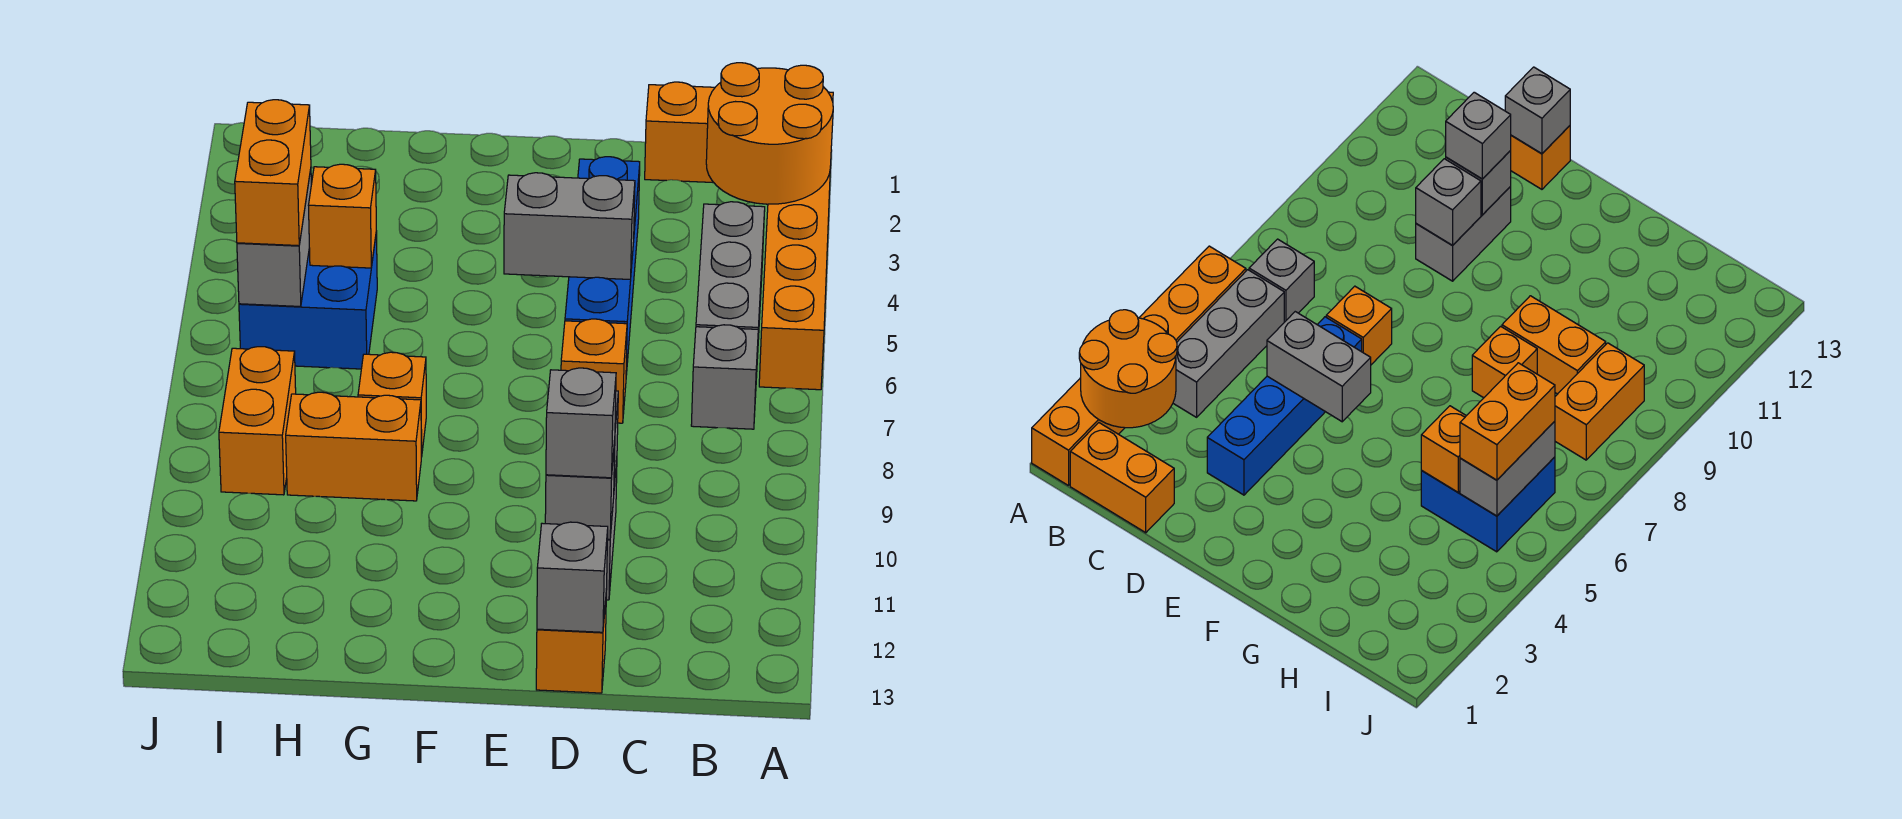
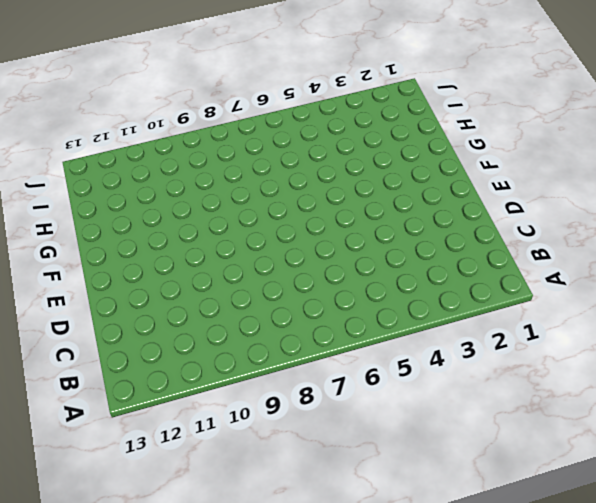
none -> orange 1x6 brick [759,92,833,390]
none -> orange 1x2 brick [645,82,715,183]
none -> grey 1x3 brick [696,202,765,378]

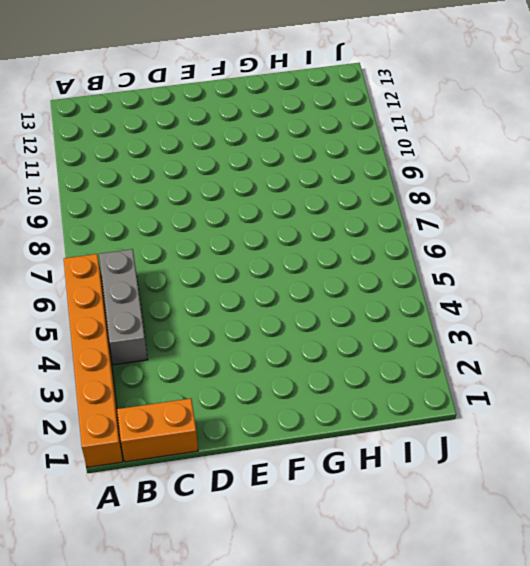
none -> grey 1x1 brick [691,325,758,429]
none -> blue 1x4 brick [565,157,640,375]
none -> orange 1x1 brick [561,319,627,423]

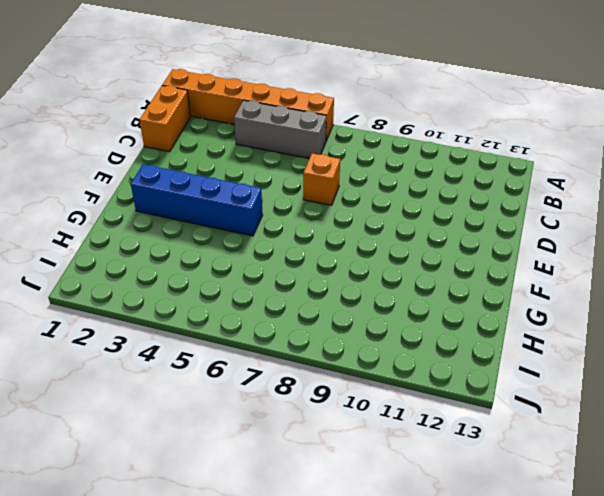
blue 1x4 brick [131,164,263,236] -> blue 1x4 brick moved to [565,157,640,375]
none -> grey 1x1 brick [691,325,758,429]
none -> grey 1x2 brick [1416,187,1511,281]
none -> orange 1x1 brick [536,589,607,693]

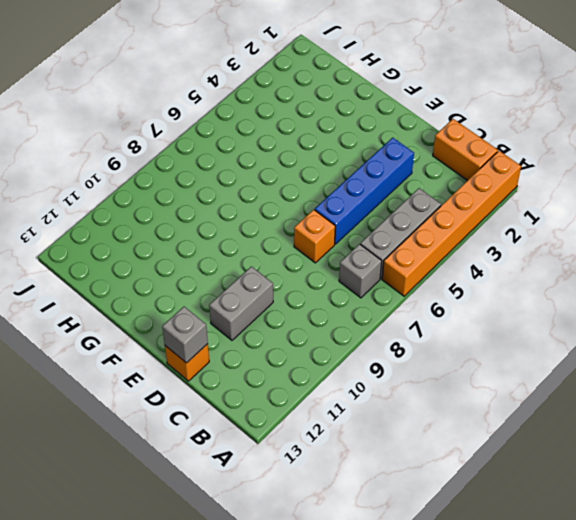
none -> orange 1x1 brick [358,352,426,457]
none -> orange 1x2 brick [286,392,421,501]
none -> blue 2x2 brick [239,231,377,369]

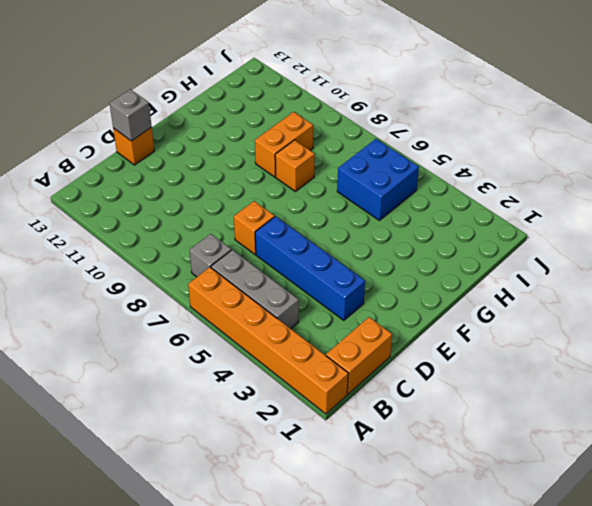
none -> grey 1x2 brick [1416,187,1511,281]
none -> orange 1x2 brick [219,347,296,495]
none -> orange 2x2 round brick [706,63,833,204]

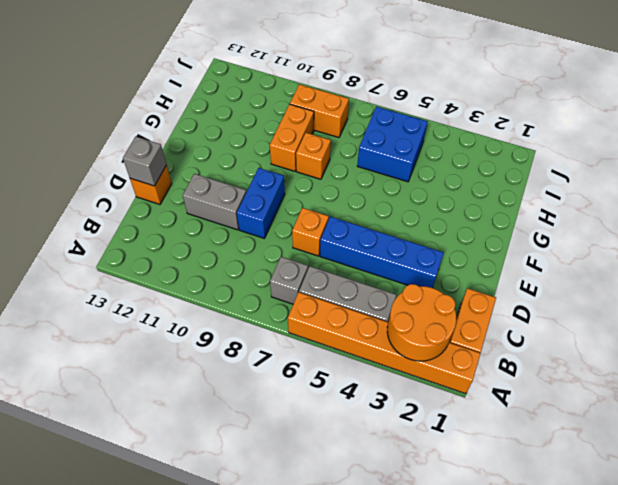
blue 1x2 brick [237,168,285,238] -> none
none -> grey 1x2 brick [504,173,635,280]
none -> grey 1x1 brick [1416,159,1481,246]
none -> grey 1x1 brick [545,441,615,539]

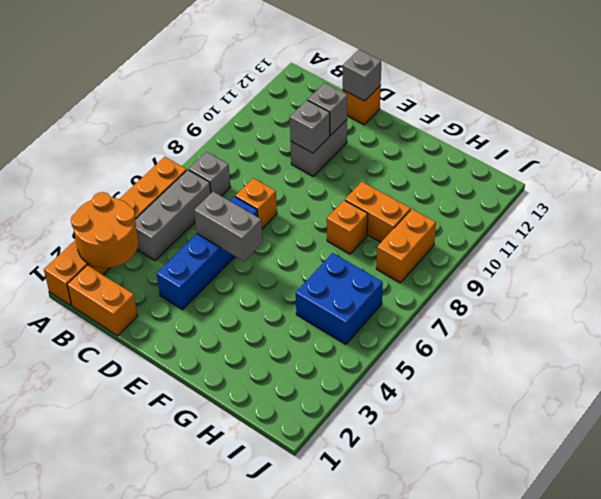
none -> orange 1x1 brick [309,164,376,268]
none -> grey 1x2 brick [237,170,311,307]
none -> grey 1x1 brick [546,368,616,478]

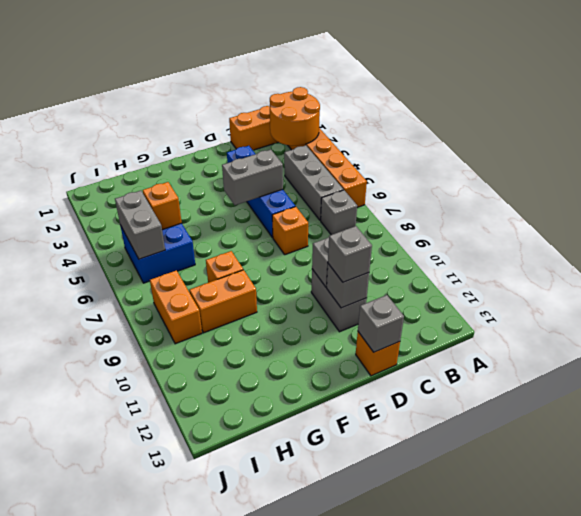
none -> orange 1x2 brick [235,100,311,246]

